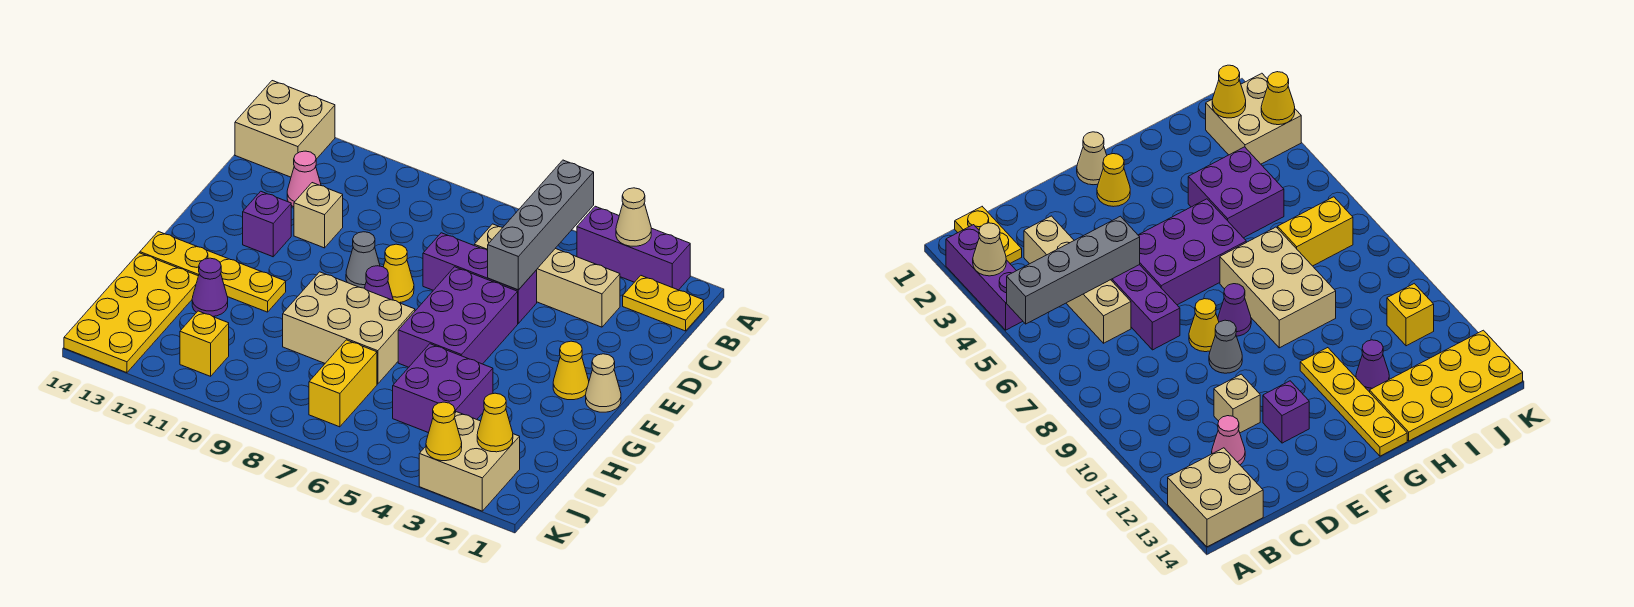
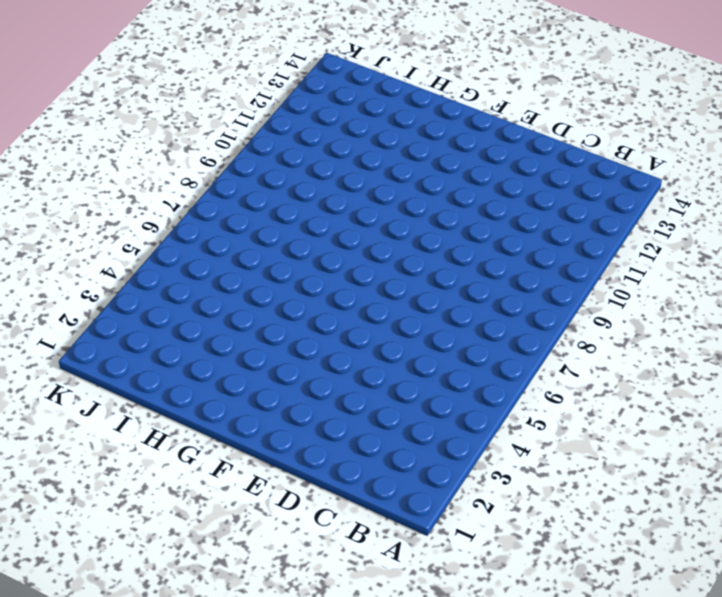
none -> purple 1x3 brick [577,206,690,290]
none -> tan 2x2 brick [235,81,335,177]
none -> yellow 1x2 plate [623,276,704,331]

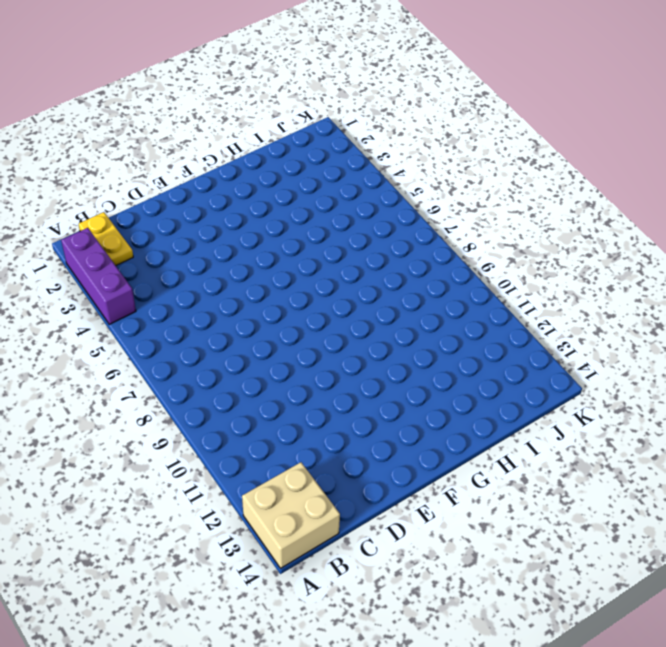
none -> tan 1x4 brick [474,224,620,327]
none -> pink 1x1 cone [287,151,321,207]
none -> purple 1x3 brick [423,233,537,323]

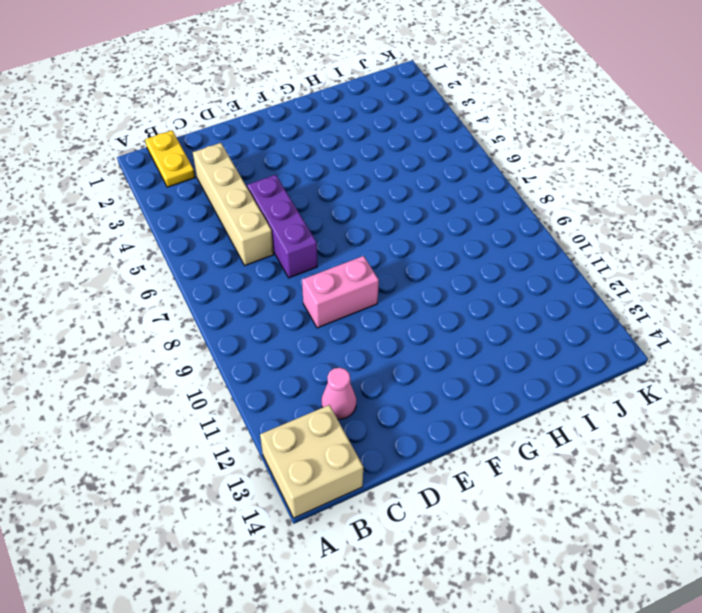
pink 1x2 brick [302,256,379,328] -> grey 1x1 cone [346,232,380,288]
none -> purple 1x3 brick [577,206,690,290]
none -> tan 1x1 brick [294,183,343,248]
none -> purple 2x3 brick [398,267,518,367]

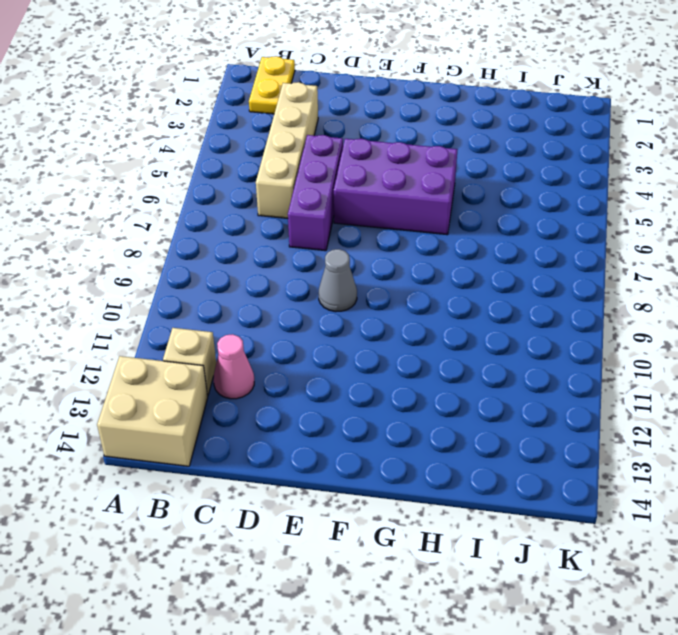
tan 1x1 brick [163,328,216,396] -> tan 1x1 brick moved to [294,183,343,248]
none -> purple 1x3 brick [577,206,690,290]
none -> yellow 1x1 cone [383,244,414,303]
none -> purple 1x1 brick [243,191,291,257]

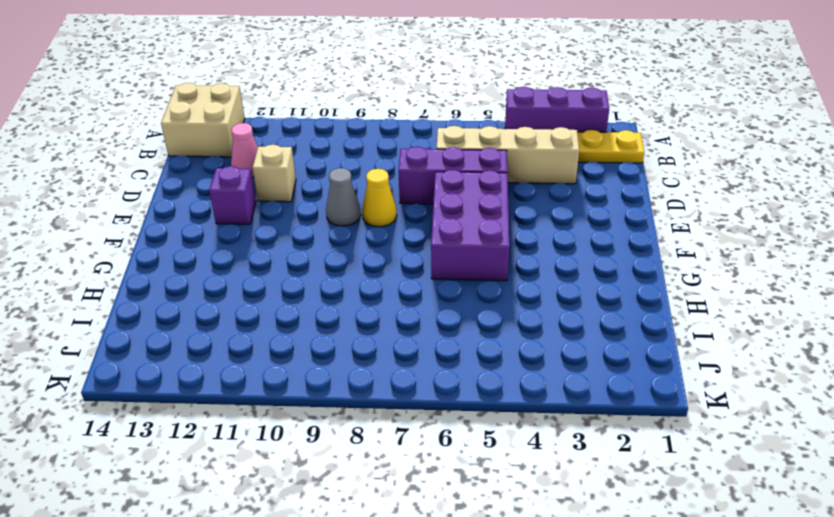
none -> tan 1x1 cone [586,354,621,412]
none -> yellow 1x1 cone [553,341,589,400]
none -> purple 1x1 cone [364,266,393,300]

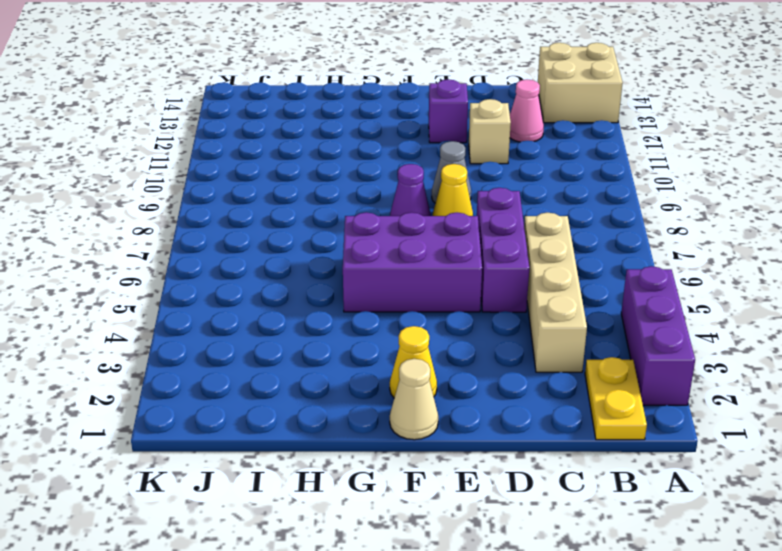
none -> tan 2x3 brick [283,272,415,384]
none -> yellow 1x4 plate [140,231,286,312]
none -> purple 2x2 brick [393,344,493,433]

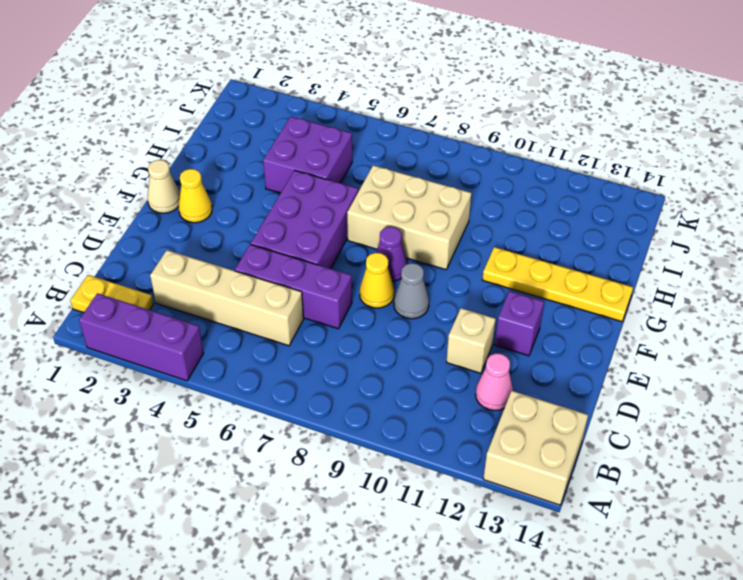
none -> purple 1x1 cone [192,258,228,316]
none -> yellow 2x4 plate [64,253,198,373]
none -> yellow 1x2 brick [309,340,377,427]

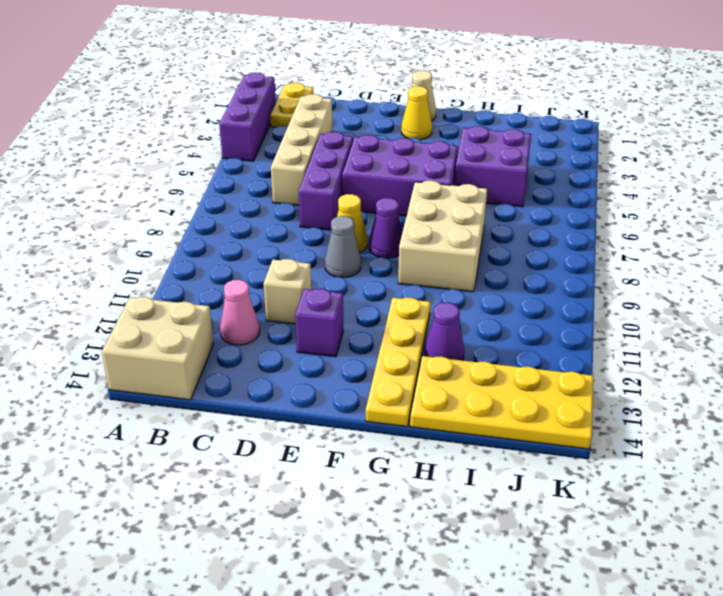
none -> yellow 1x2 brick [309,340,377,427]
none -> tan 2x2 brick [419,412,520,511]
none -> yellow 1x1 brick [180,311,229,376]

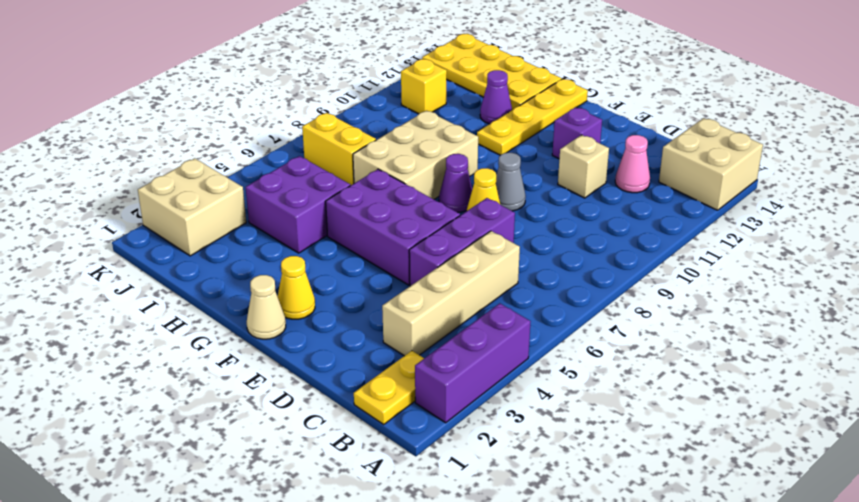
none -> tan 1x1 cone [616,188,651,246]
none -> grey 1x4 brick [488,160,594,290]
none -> yellow 1x1 cone [477,393,513,452]

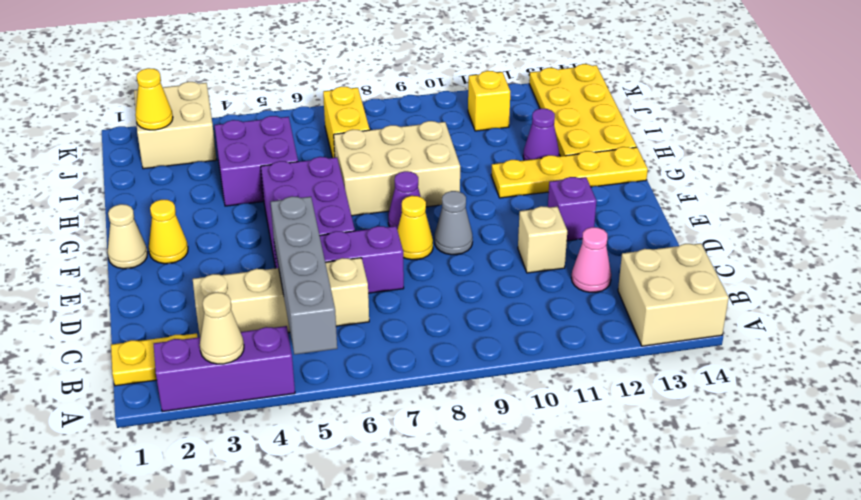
none -> yellow 1x1 cone [426,402,462,461]

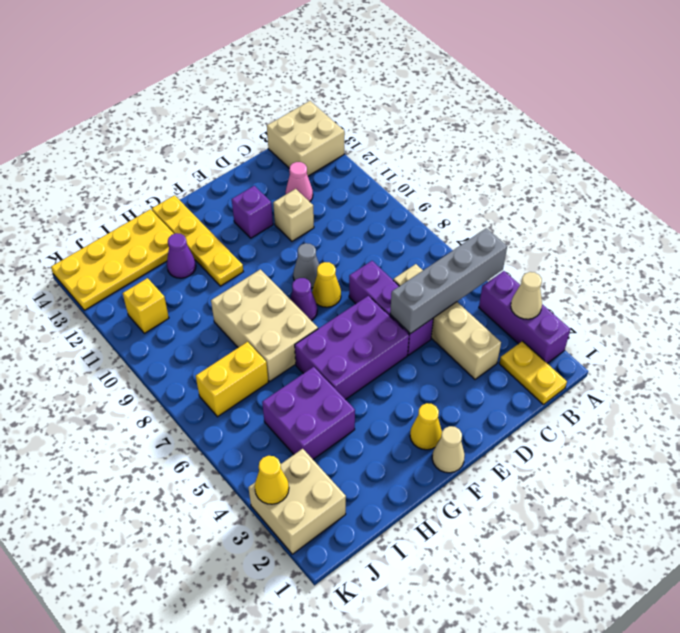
none -> yellow 1x1 cone [477,393,513,452]

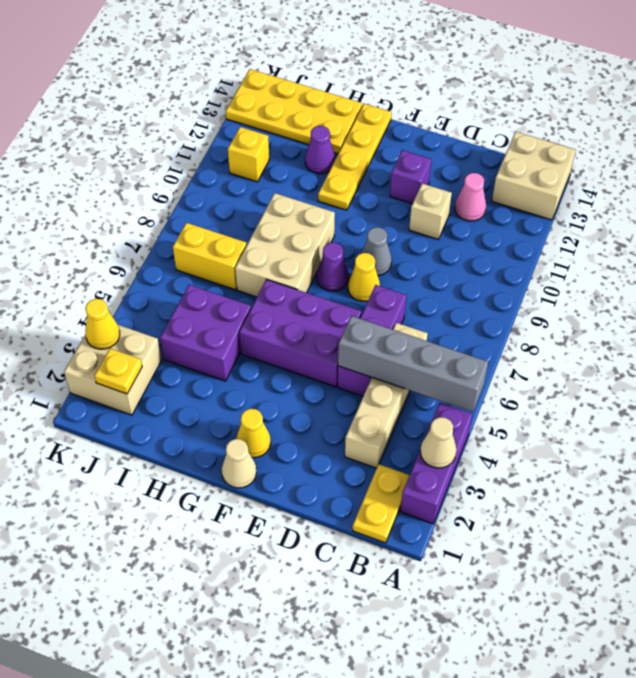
yellow 1x1 plate [94,349,142,394] -> yellow 1x1 cone [477,393,513,452]

